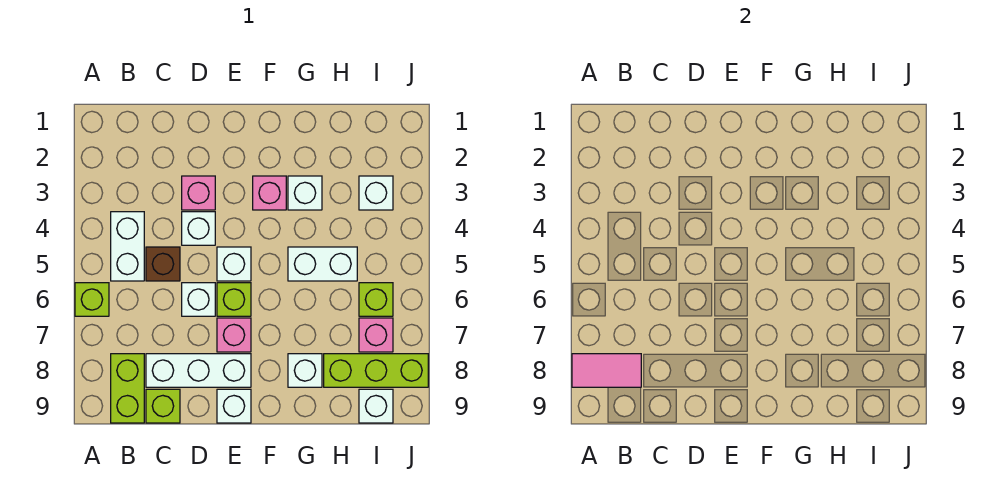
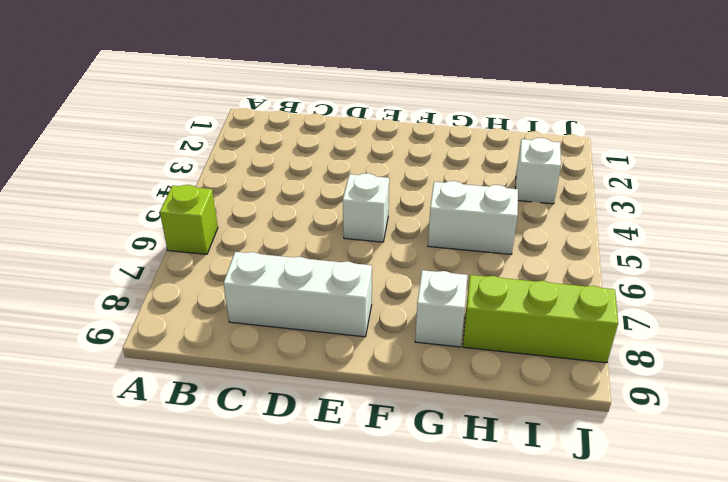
none -> white 1x2 brick [111,212,144,281]
none -> lime 1x2 brick [111,354,144,423]
none -> brown 1x1 brick [146,247,180,281]

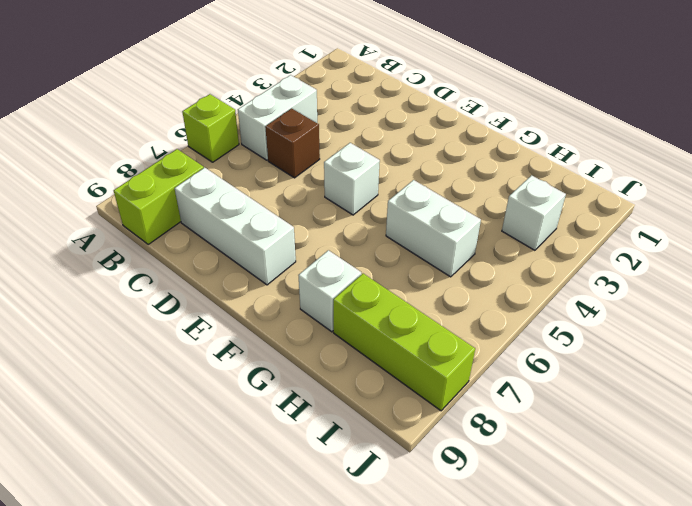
none -> lime 1x1 brick [146,389,180,423]
none -> pink 1x1 brick [182,176,215,210]
none -> white 1x1 brick [182,212,215,245]

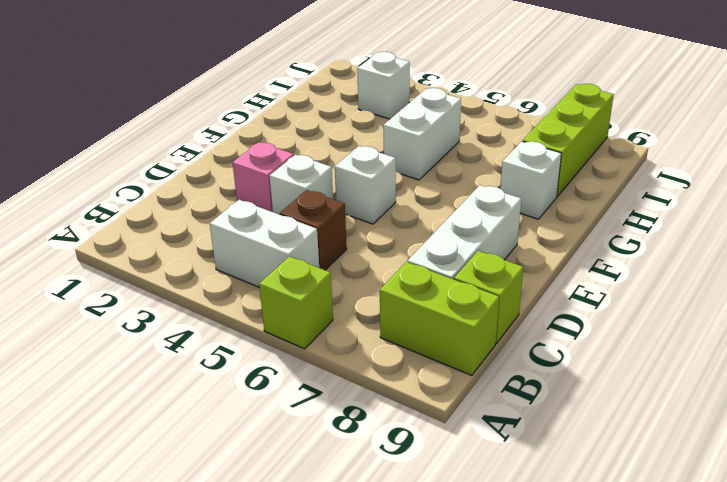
none -> white 1x1 brick [182,283,215,316]
none -> lime 1x1 brick [217,283,251,316]
none -> pink 1x1 brick [217,318,251,352]

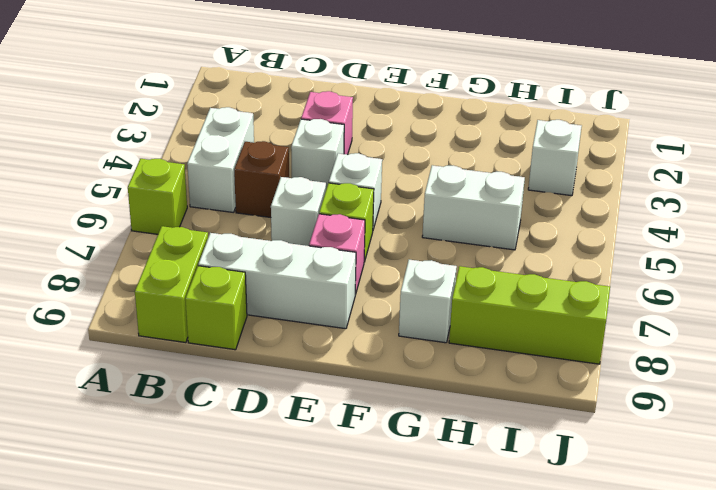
none -> white 1x1 brick [217,389,251,423]
none -> pink 1x1 brick [253,176,286,210]
none -> white 1x1 brick [288,176,322,210]

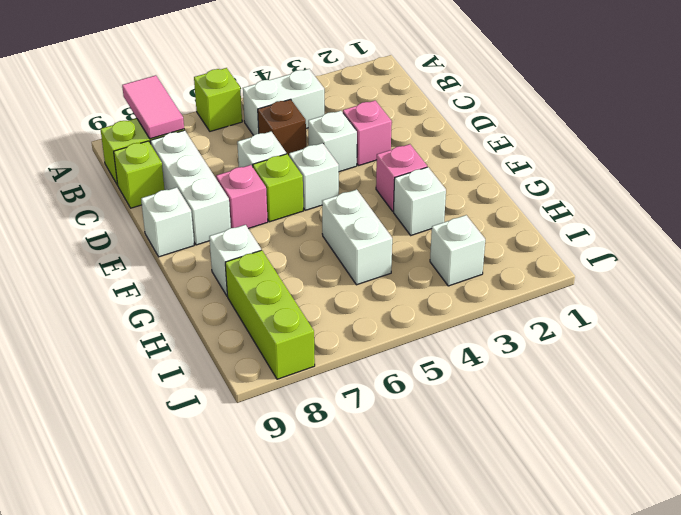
none -> lime 1x1 brick [359,283,393,316]
none -> pink 1x1 brick [359,318,393,352]
none -> white 1x1 brick [359,389,393,423]

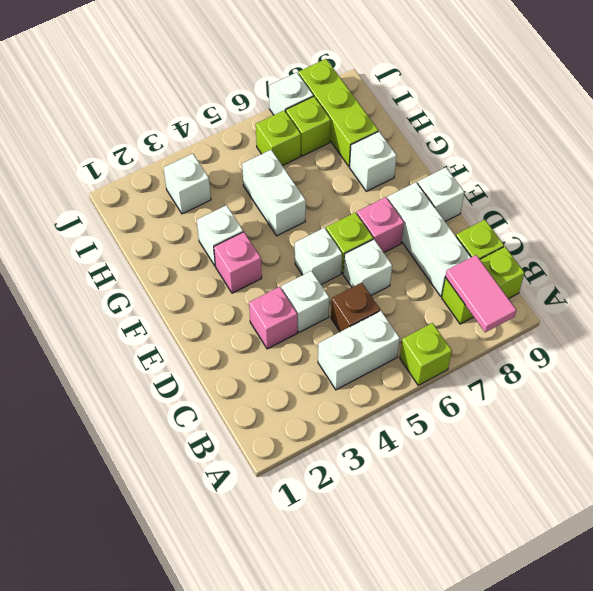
lime 1x1 brick [286,96,331,156] -> pink 1x1 brick [359,318,393,352]
white 1x1 brick [269,72,313,115] -> white 1x1 brick moved to [359,389,393,423]

